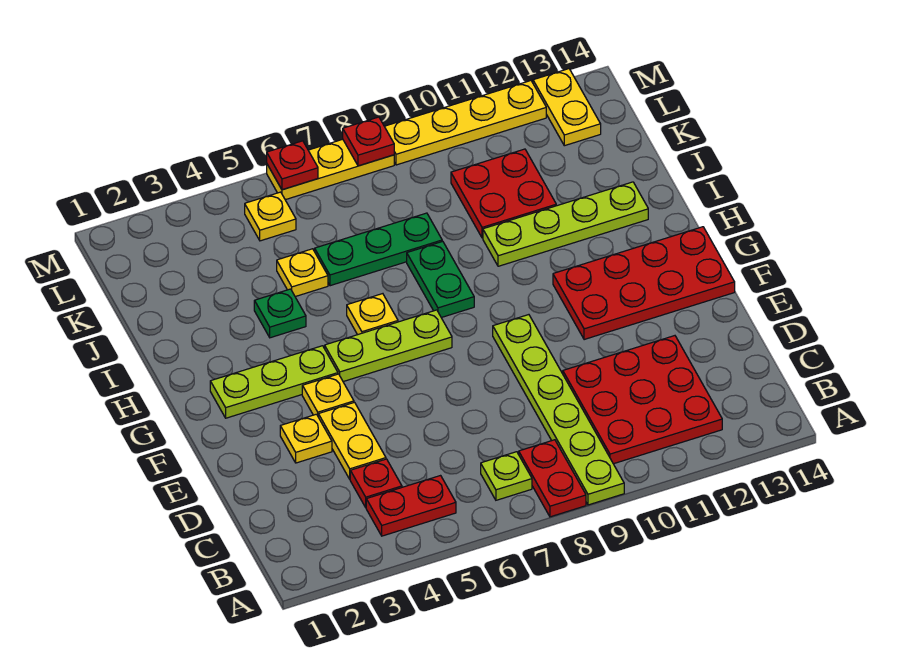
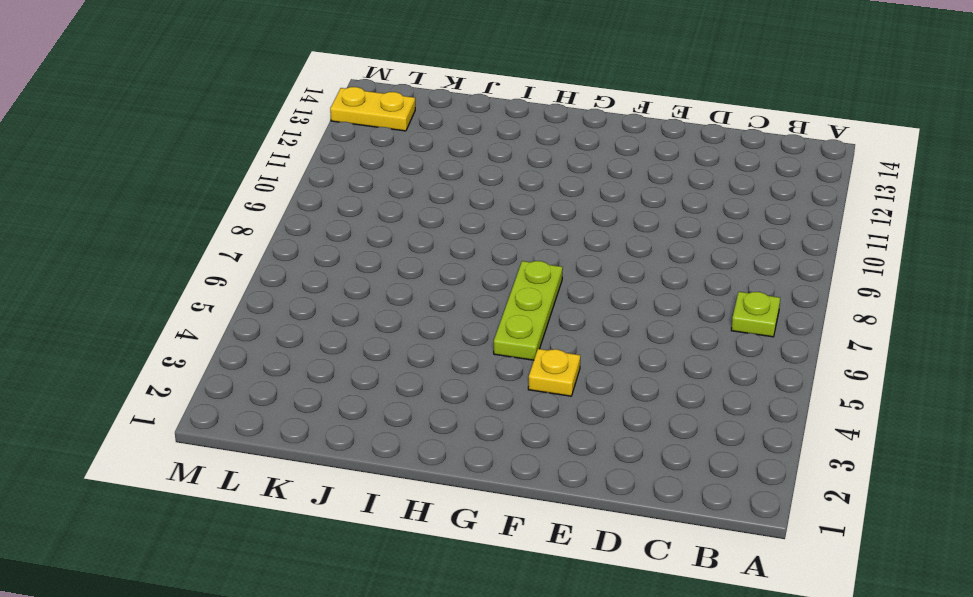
none -> red 1x2 plate [519,440,586,517]
none -> lime 1x6 plate [493,315,624,505]
none -> red 1x2 plate [366,476,456,536]

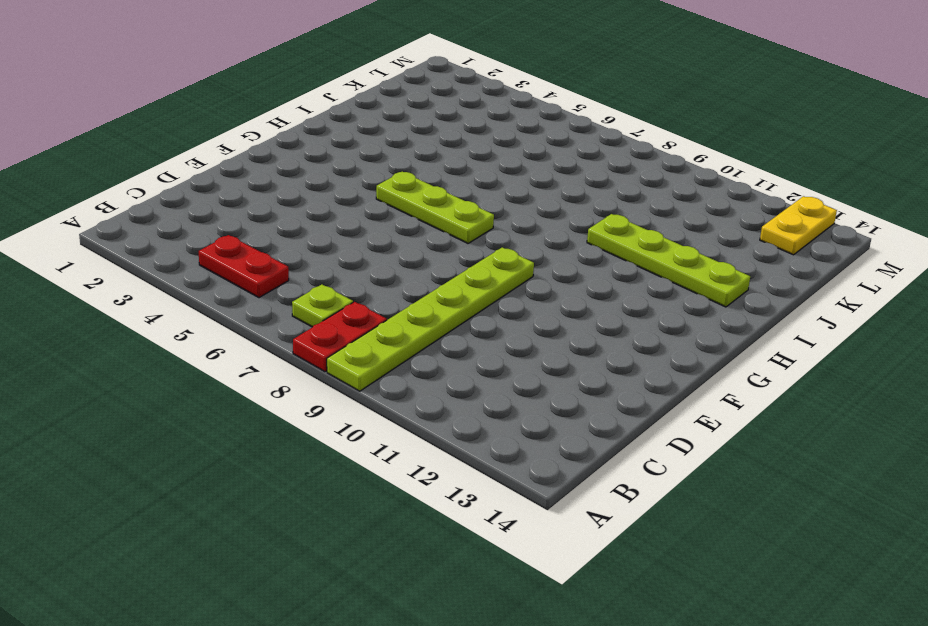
none -> red 3x3 plate [563,336,722,464]
none -> red 1x1 plate [350,459,402,507]
none -> yellow 1x2 plate [318,402,386,479]

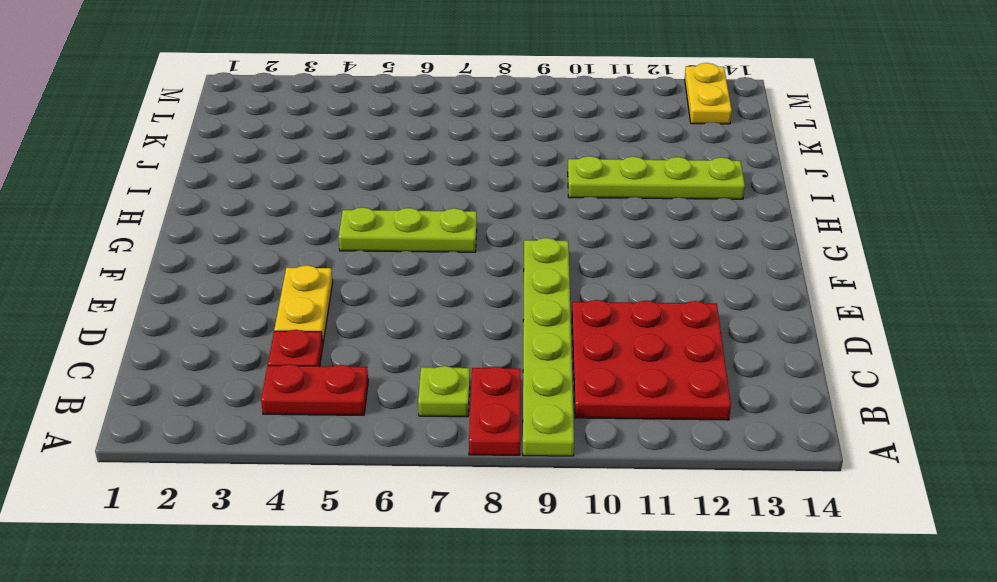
none -> yellow 1x1 plate [280,414,332,463]
none -> yellow 1x1 plate [302,374,354,415]
none -> red 2x4 plate [553,227,735,340]

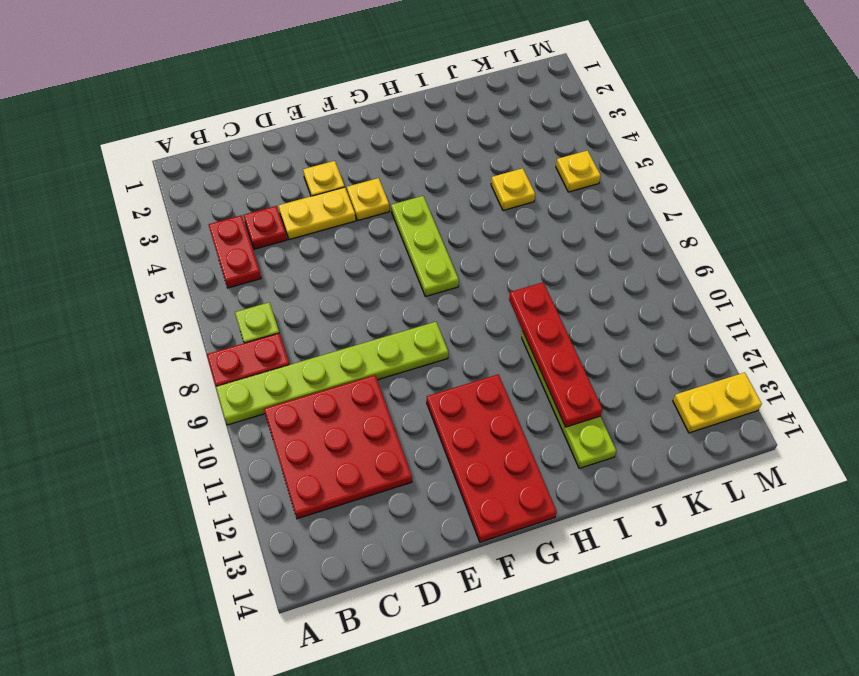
red 1x4 plate [509,282,602,427] -> none
none -> lime 1x3 plate [210,346,338,418]
none -> yellow 1x1 plate [347,294,398,335]
none -> green 1x2 plate [407,241,474,318]

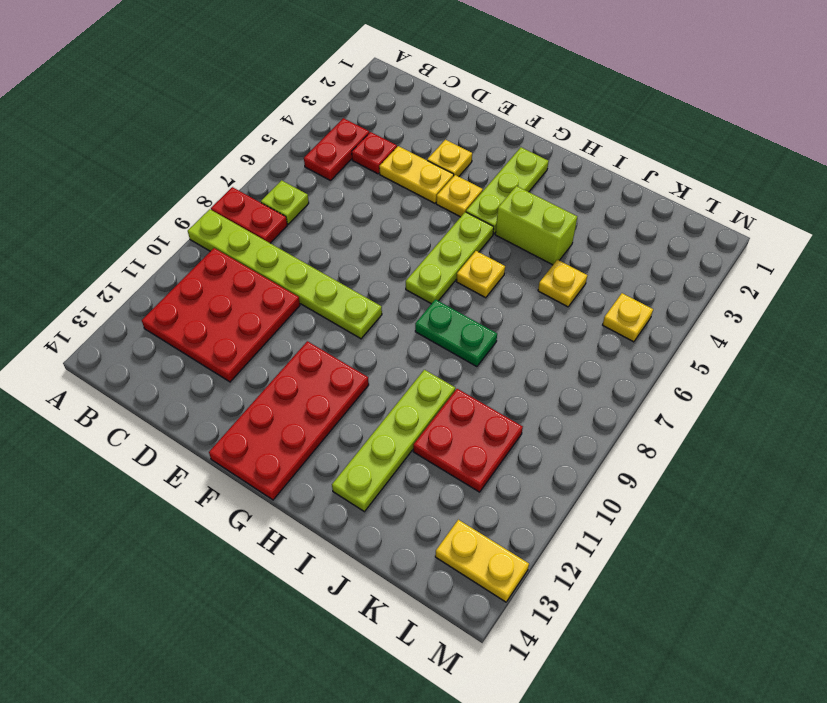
lime 1x2 brick [495,186,577,265] -> green 1x1 plate [254,289,306,338]
none -> green 1x3 plate [315,213,442,286]
none -> yellow 1x3 plate [267,139,394,200]
none -> yellow 1x4 plate [385,81,546,165]

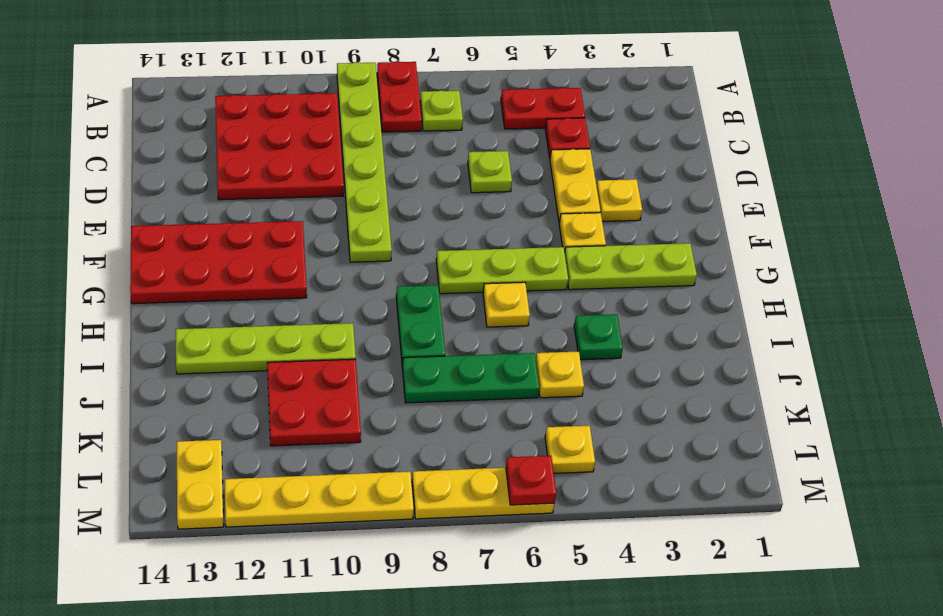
lime 1x1 plate [468,151,512,193] -> none
none -> red 1x1 plate [343,117,394,166]

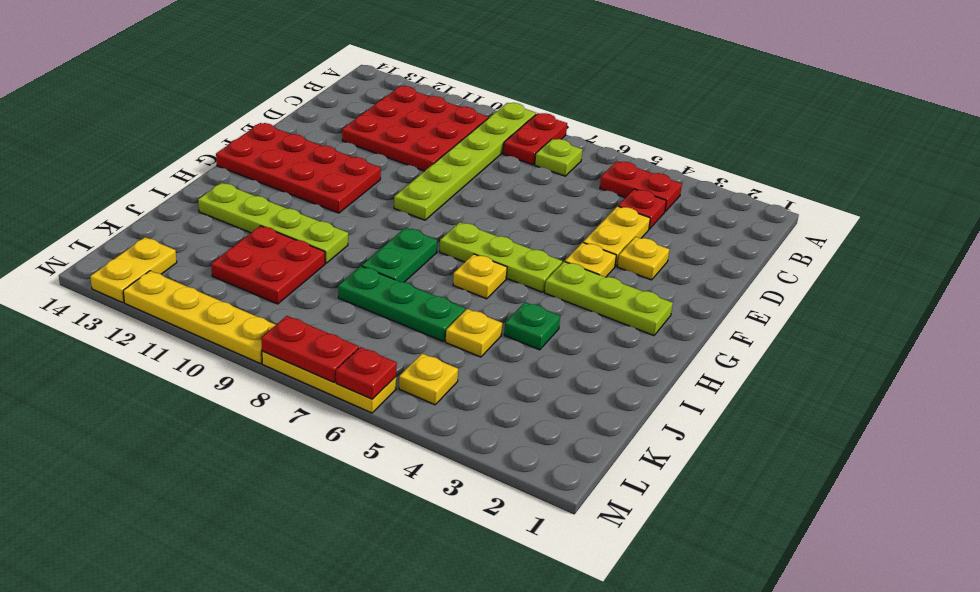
red 1x2 plate [261,316,359,382] -> red 1x1 plate [343,117,394,166]

